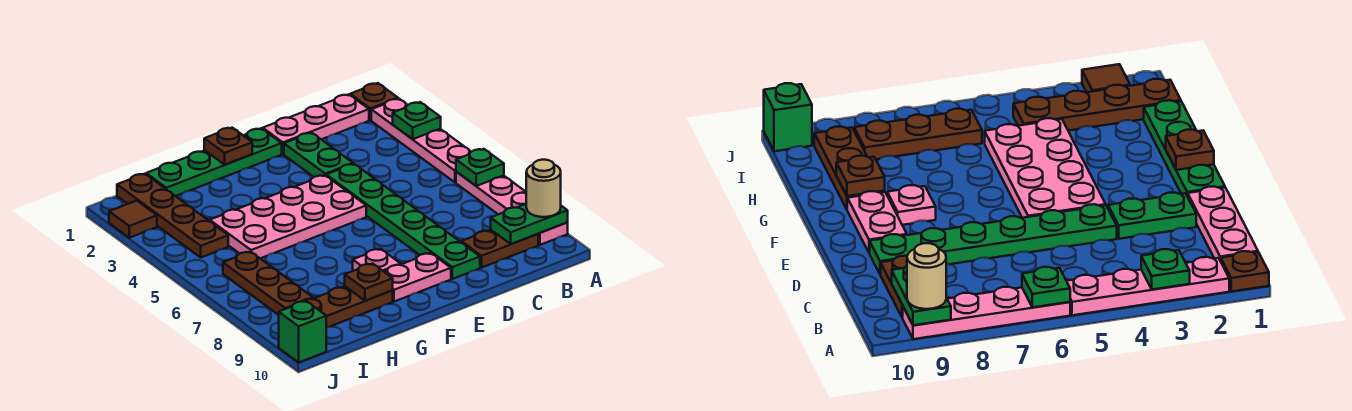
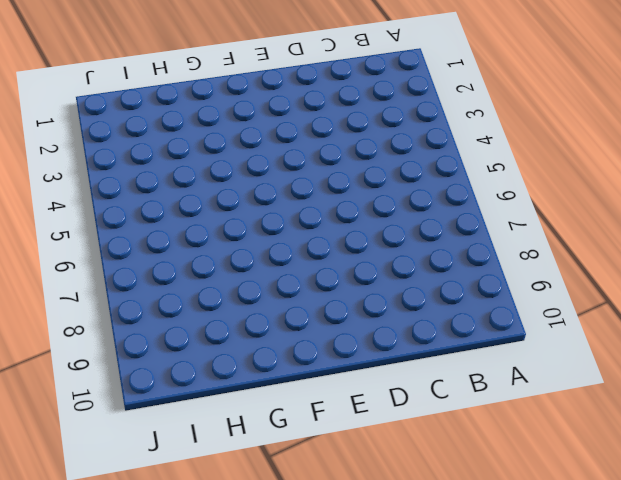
none -> brown 1x1 plate [350,83,398,120]
none -> pink 1x4 plate [371,99,471,183]
none -> pink 1x4 plate [456,172,568,245]

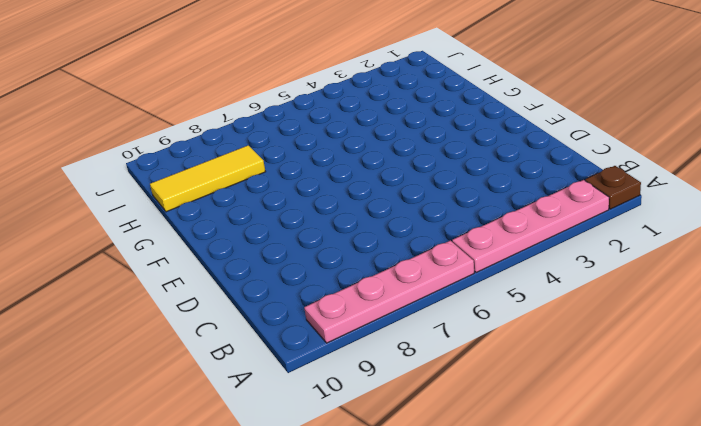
yellow 1x3 tile [150,145,266,212] -> brown 1x3 plate [302,287,393,327]
none -> pink 1x3 plate [263,94,369,154]
none -> brown 1x2 plate [461,230,538,267]
none -> green 1x2 plate [284,133,353,177]

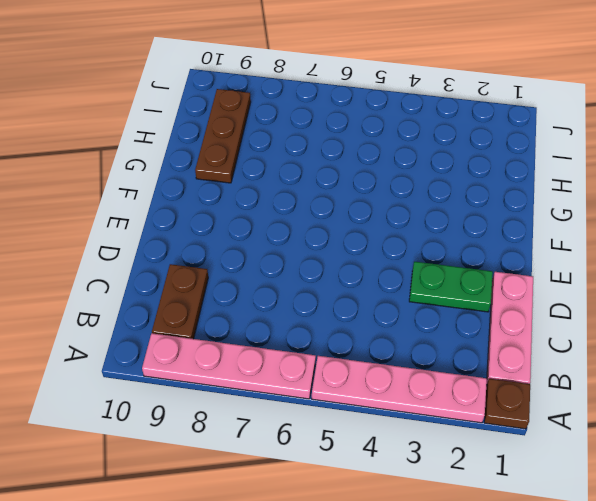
none -> green 1x6 plate [326,164,480,279]
none -> green 1x4 plate [146,128,282,196]
none -> pink 2x4 plate [210,175,366,258]

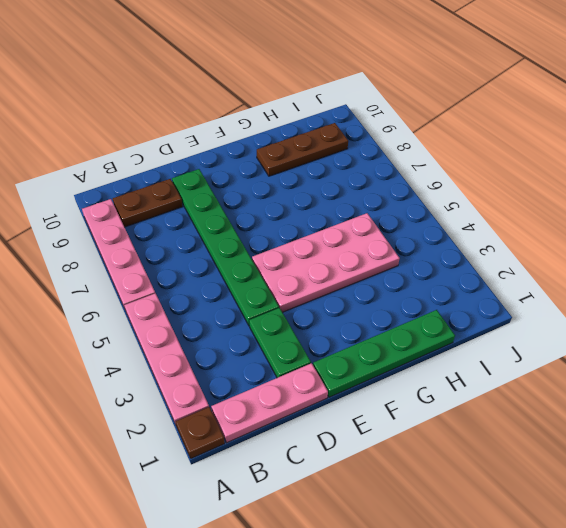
none -> pink 1x2 plate [384,253,451,302]
none -> pink 1x1 plate [353,249,401,271]
none -> brown 1x4 plate [117,174,228,257]

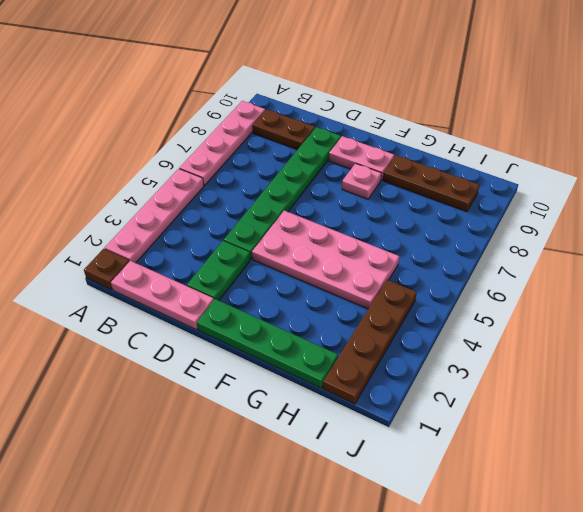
none -> brown 1x3 plate [223,252,313,315]
none -> brown 1x1 tile [109,201,157,238]
none -> green 1x1 brick [279,301,326,362]

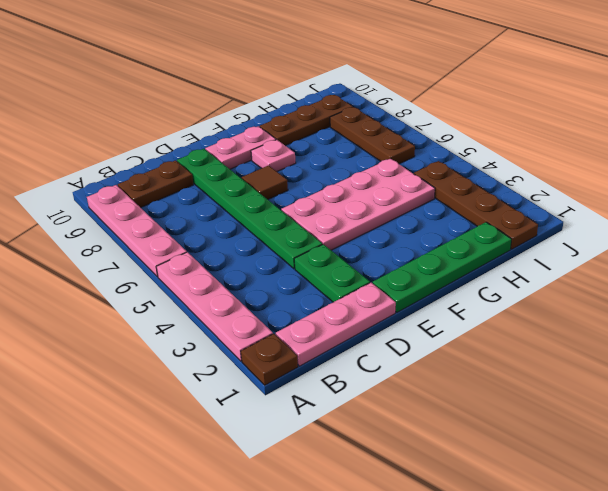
brown 1x1 tile [242,166,288,199] -> brown 1x1 tile moved to [109,201,157,238]
none -> green 1x1 brick [279,301,326,362]
none -> green 1x1 plate [393,102,441,139]
none -> green 1x1 plate [456,149,504,186]

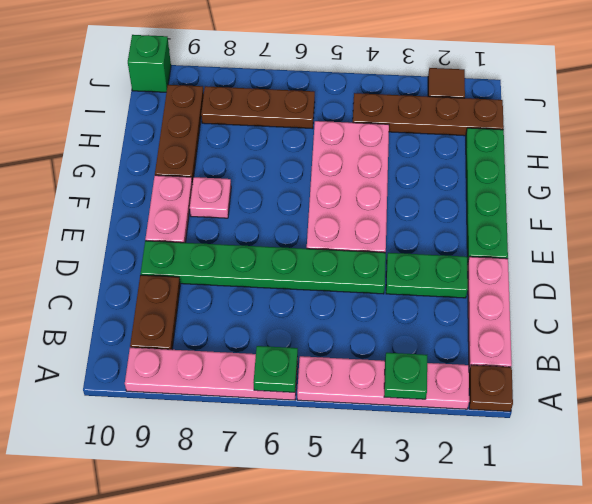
none -> green 1x2 plate [491,204,568,244]
none -> brown 1x1 plate [204,128,252,165]
none -> brown 1x1 plate [345,264,393,301]

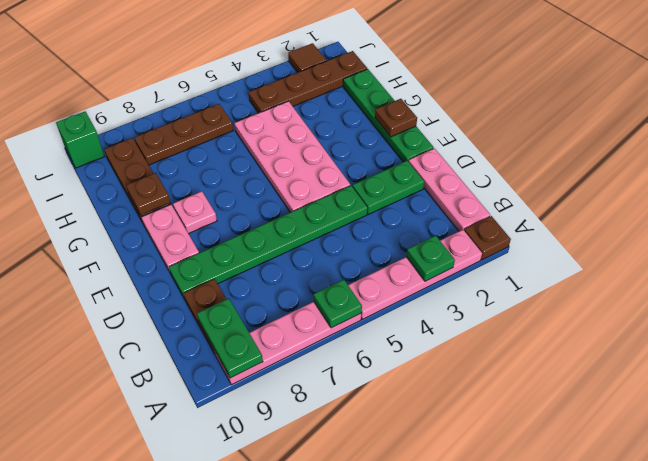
none -> tan 1x1 round brick [526,160,561,217]

